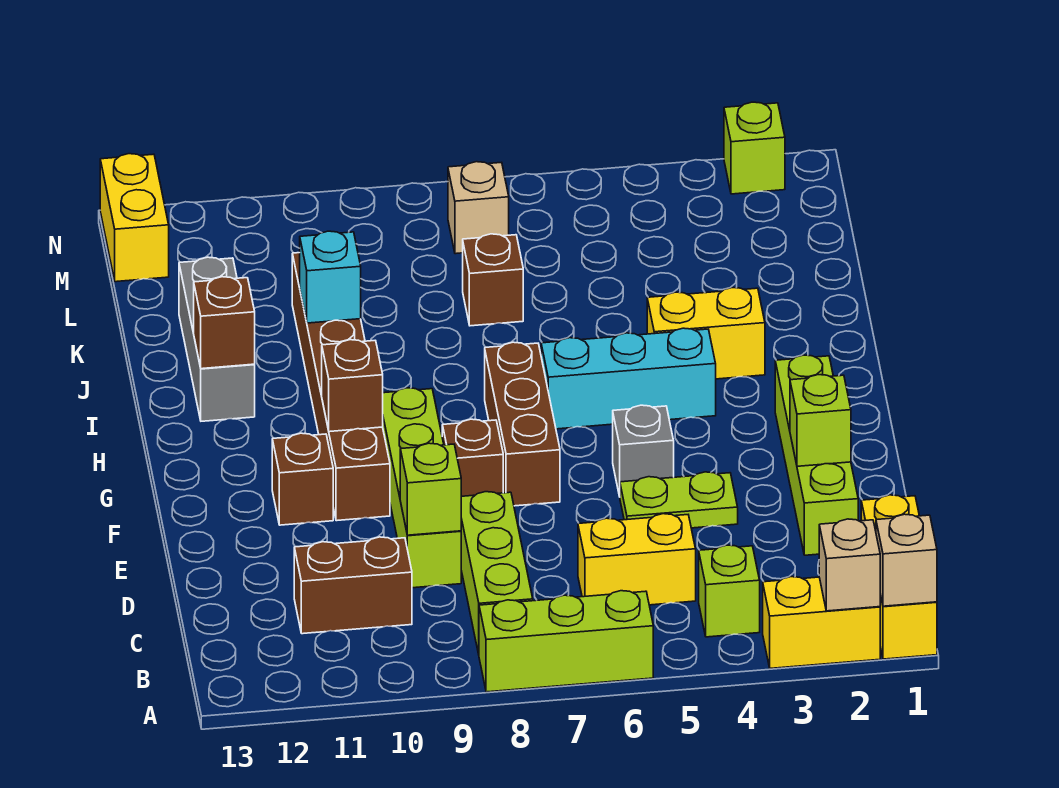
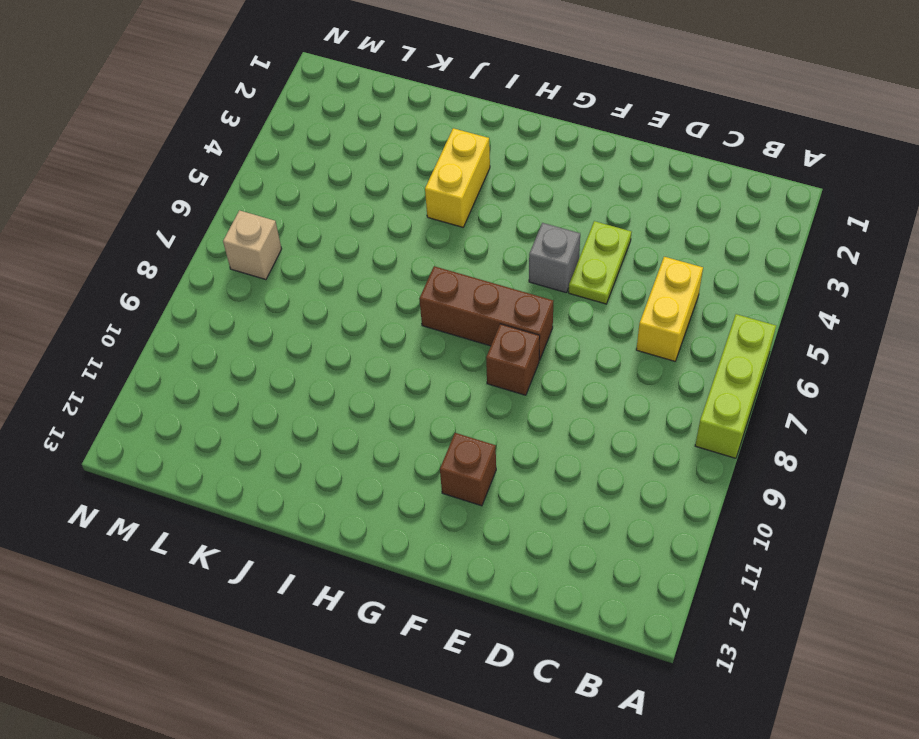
none -> yellow 1x3 brick [861,495,937,659]
none -> yellow 1x2 brick [763,577,880,668]
none -> lime 1x1 brick [699,545,760,637]

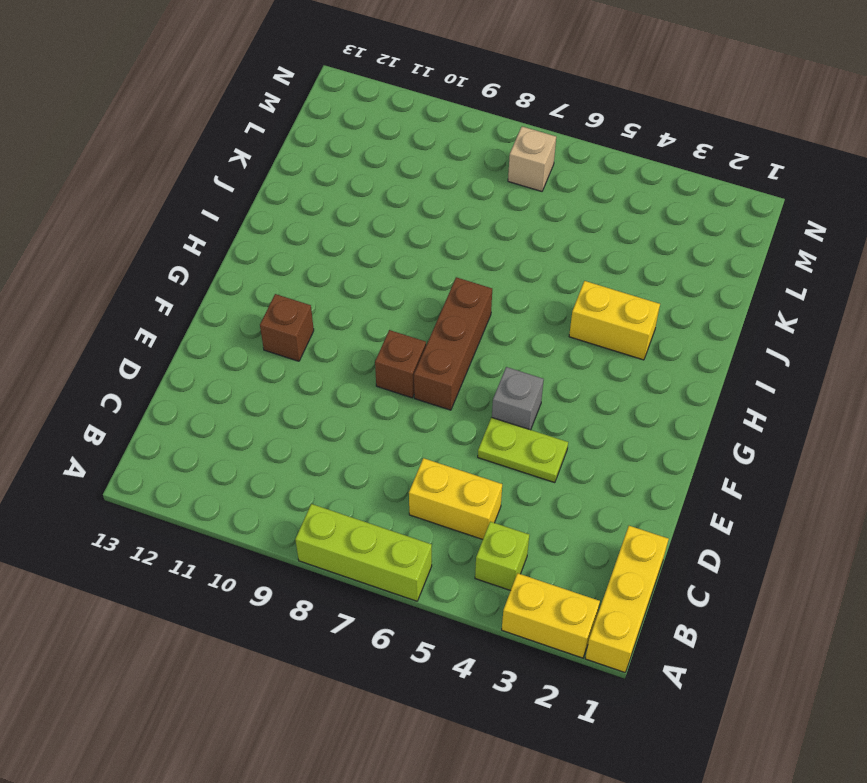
none -> lime 1x3 brick [461,492,533,654]
none -> brown 1x2 brick [294,537,412,634]
none -> lime 1x4 brick [775,355,858,555]

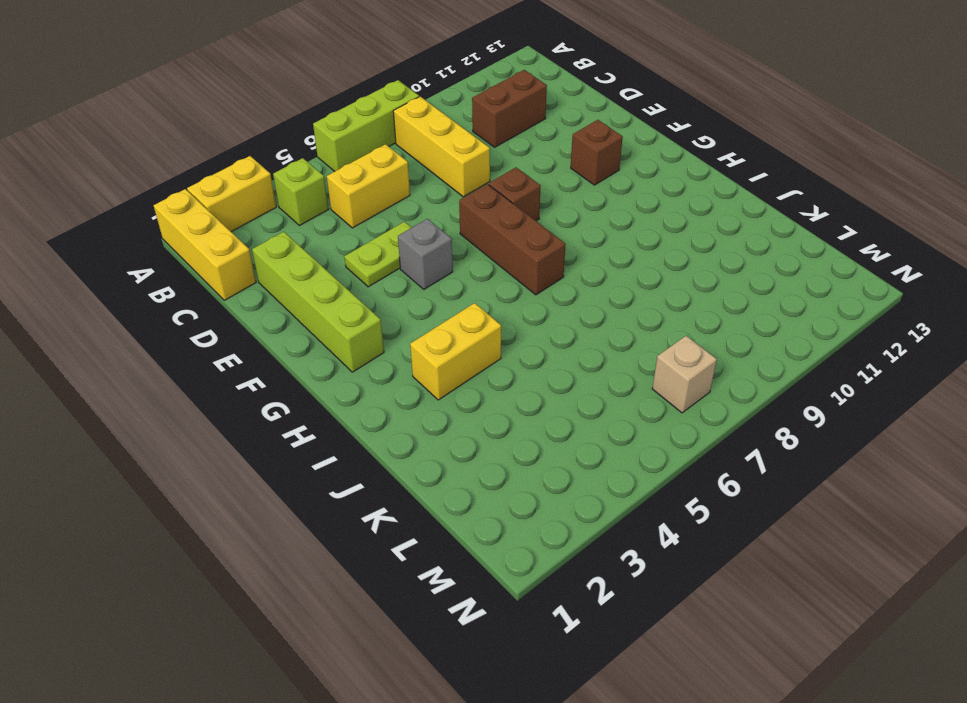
yellow 1x3 brick [393,97,490,197] -> lime 1x3 brick [461,492,533,654]
none -> lime 1x4 brick [383,388,461,588]
none -> brown 1x6 brick [292,253,390,521]
none -> cyan 1x3 brick [541,328,716,429]

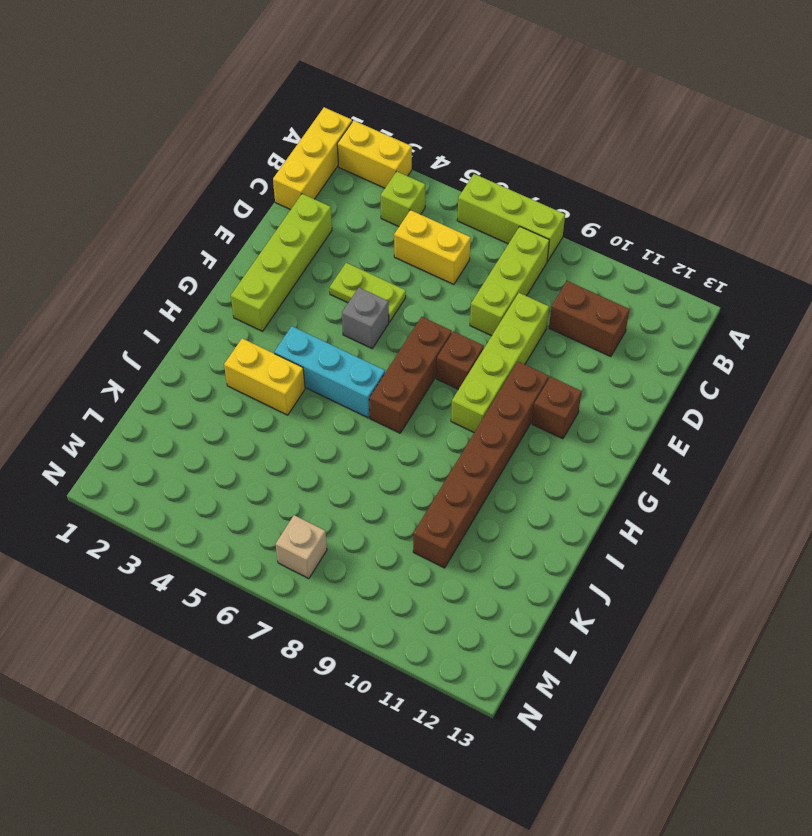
none -> grey 1x3 brick [179,257,255,421]
none -> brown 1x1 brick [463,234,523,326]
none -> yellow 1x2 brick [100,154,169,282]

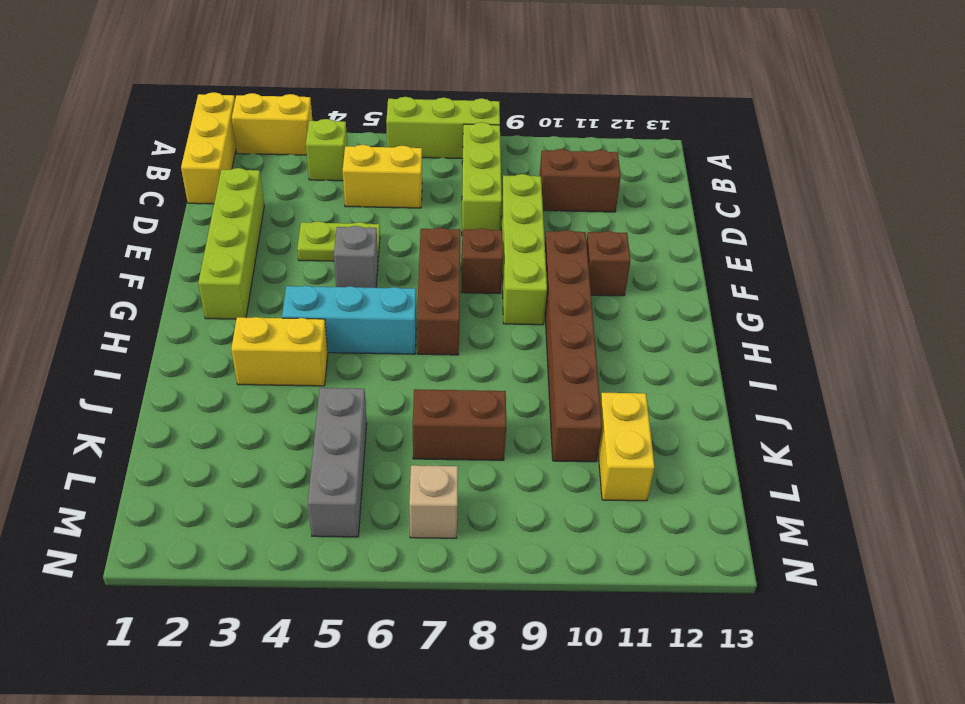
grey 1x3 brick [308,388,367,537] -> grey 1x3 brick moved to [179,257,255,421]
brown 1x2 brick [413,389,506,460] -> brown 1x1 brick [463,234,523,326]
yellow 1x2 brick [598,393,655,501] -> yellow 1x2 brick moved to [100,154,169,282]
none -> lime 1x1 brick [724,102,785,194]
none -> tan 1x1 brick [876,514,937,606]
none -> tan 1x1 brick [819,519,880,611]

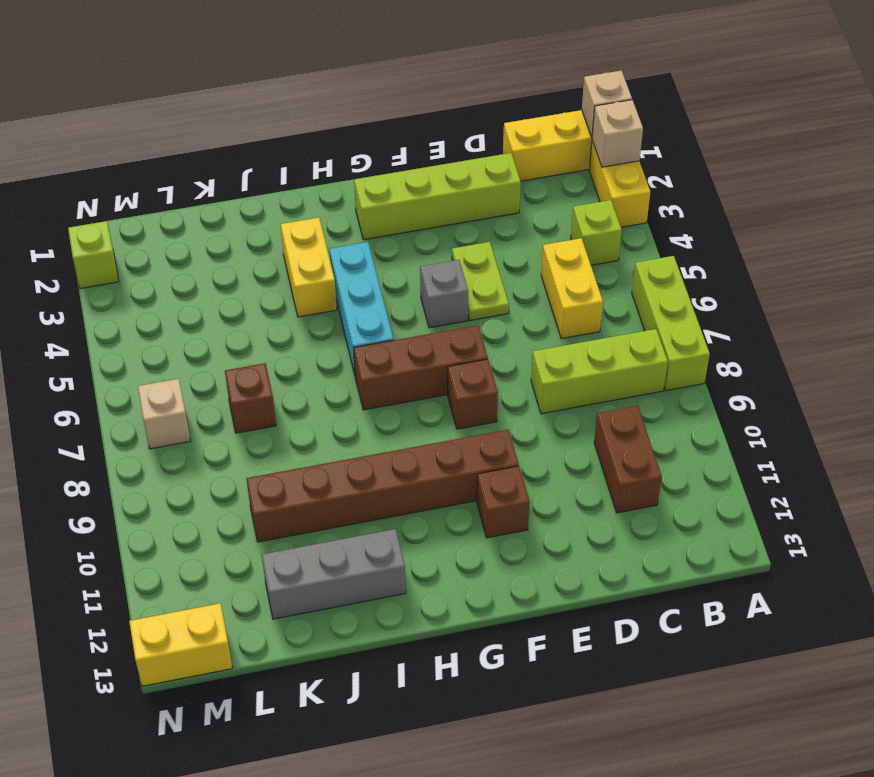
none -> lime 1x4 brick [383,388,461,588]
none -> lime 1x1 brick [400,443,461,535]
none -> lime 1x1 brick [790,375,851,466]

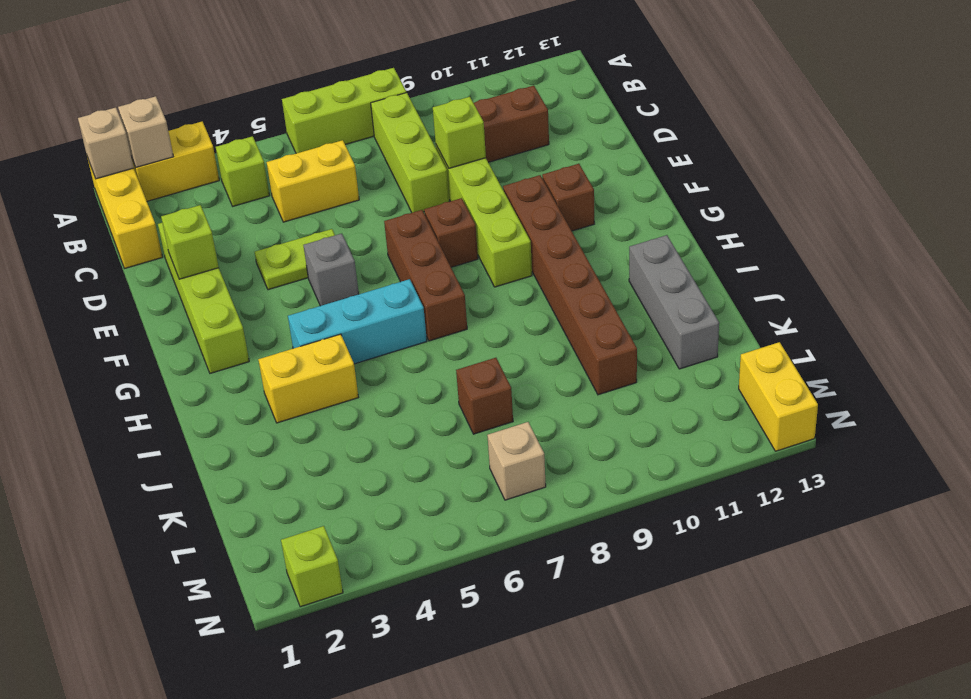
none -> brown 1x1 brick [322,340,383,432]
none -> brown 1x1 brick [194,277,255,369]
none -> cyan 1x1 brick [300,231,361,323]

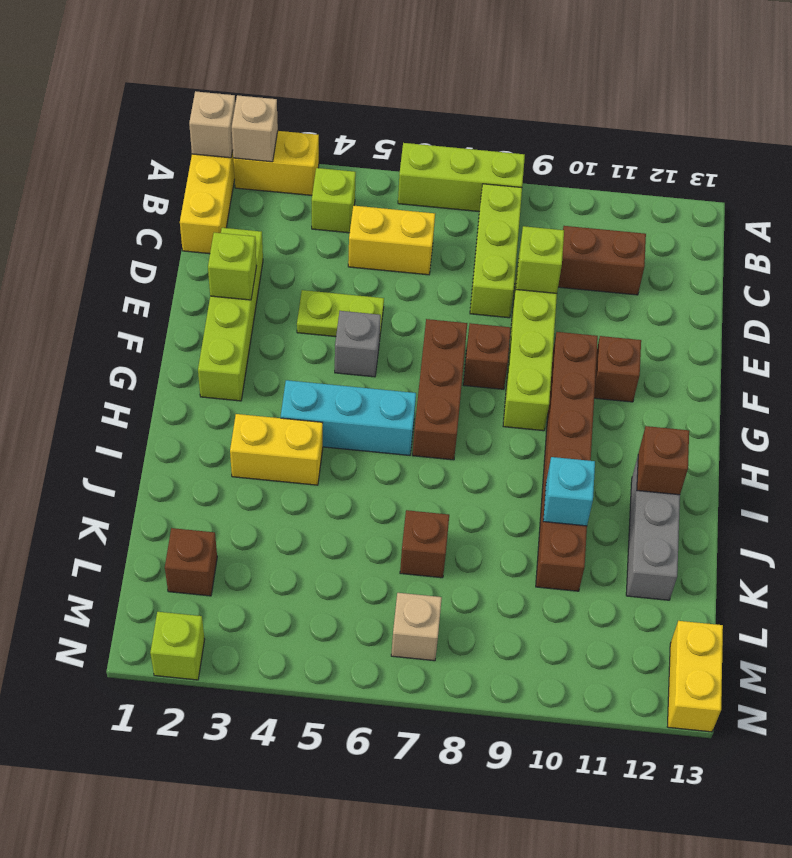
brown 1x1 brick [165,528,217,596] -> brown 1x1 brick moved to [322,340,383,432]

